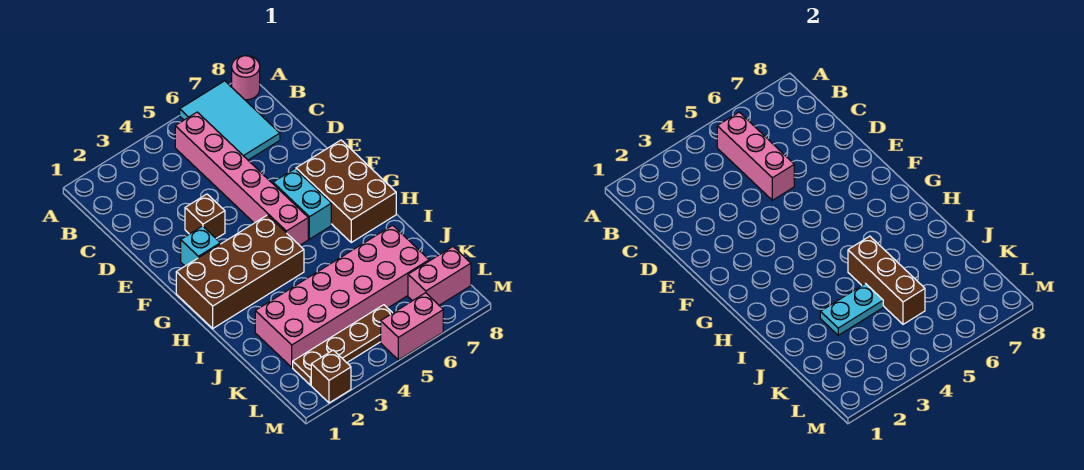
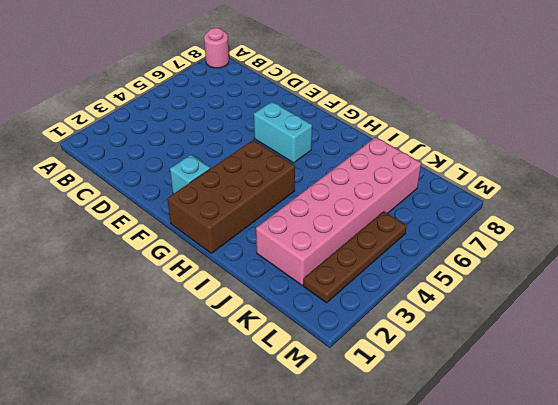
none -> cyan 2x3 tile [180,81,280,160]
none -> pink 1x6 brick [175,112,308,245]
none -> brown 1x1 brick [185,194,225,238]

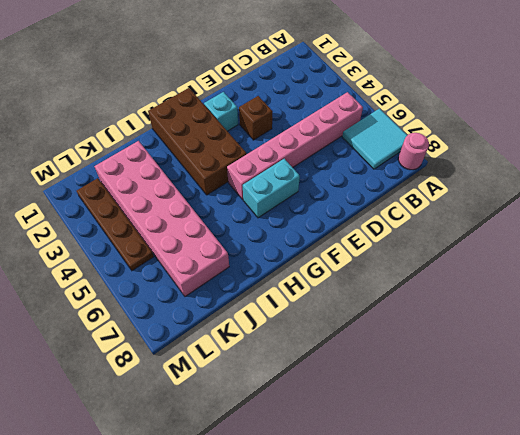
cyan 2x2 tile [342,109,407,169] -> cyan 2x3 tile [180,81,280,160]
none -> brown 2x3 brick [296,140,396,242]
none -> pink 1x2 brick [408,247,471,305]
none -> brown 1x1 brick [311,350,351,403]

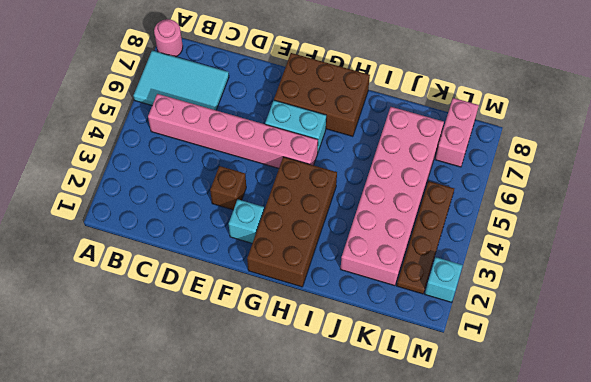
cyan 1x1 brick [425,257,463,302] -> brown 1x1 brick [311,350,351,403]
none -> pink 1x2 brick [381,293,443,360]
none -> pink 1x3 brick [717,112,794,200]
none -> brown 1x3 brick [848,236,925,324]

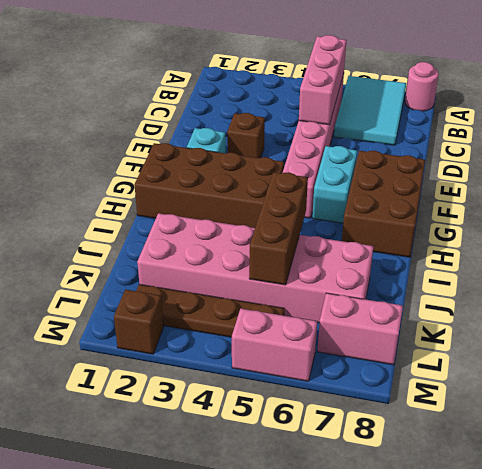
none -> cyan 1x2 plate [820,284,883,335]

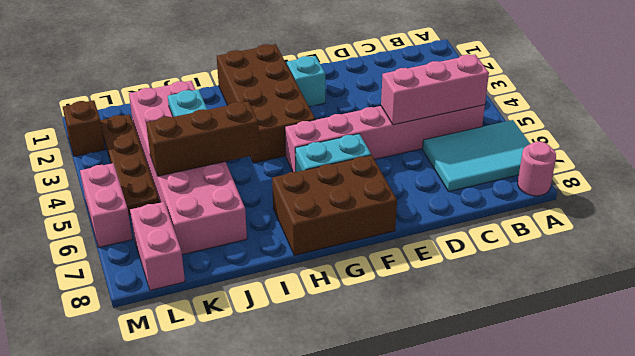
none -> brown 1x1 brick [185,194,225,238]

